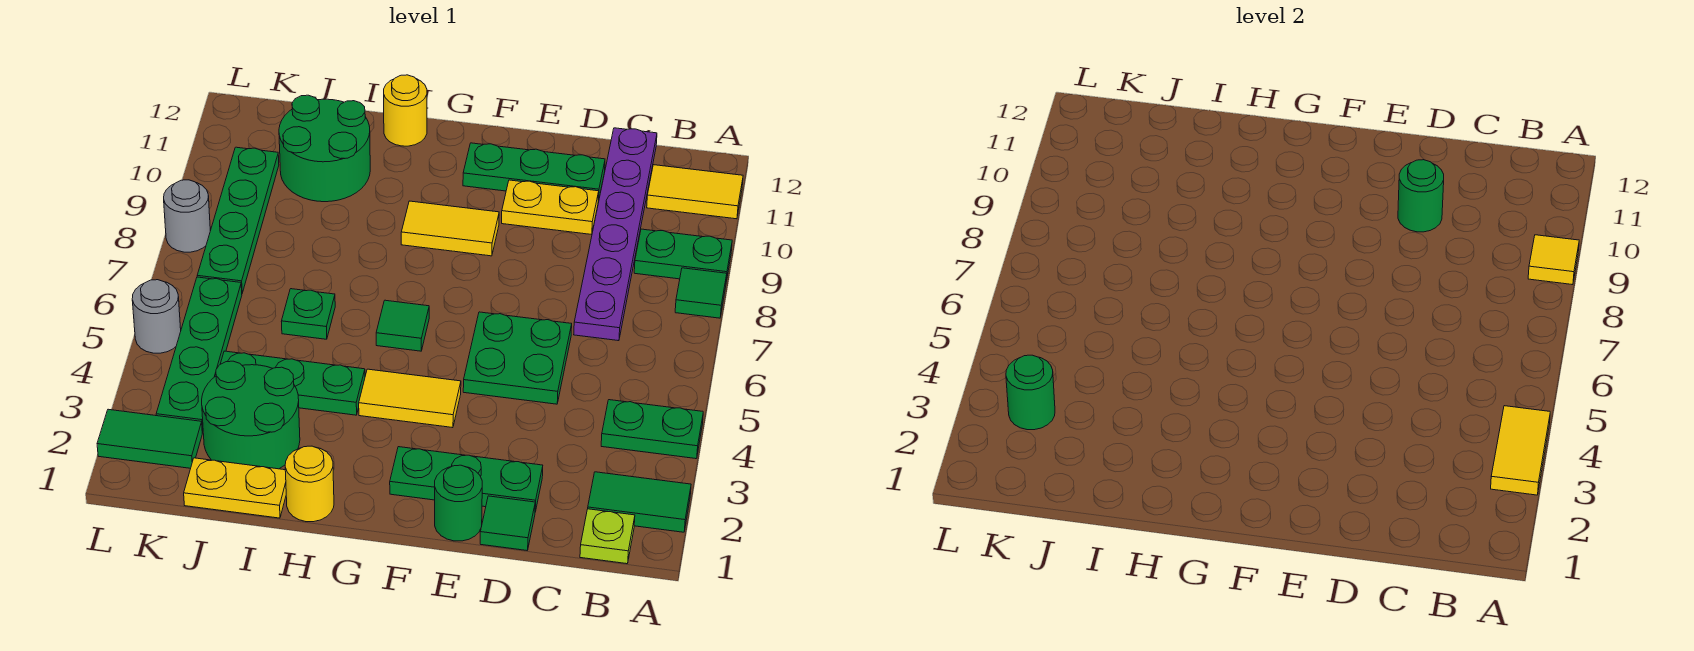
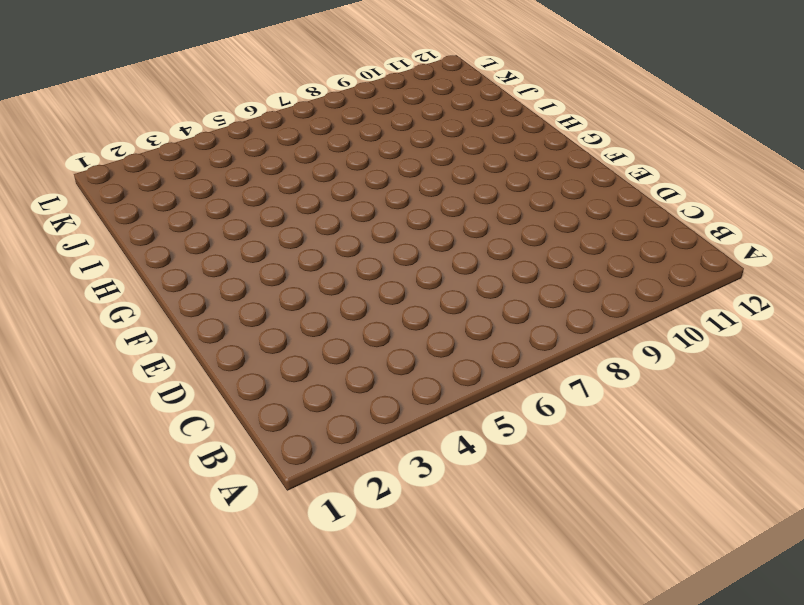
none -> green 1x2 tile [588,472,691,532]
none -> green 1x2 plate [601,400,703,459]
none -> green 1x1 tile [675,268,727,318]
none -> green 1x2 plate [634,229,732,281]

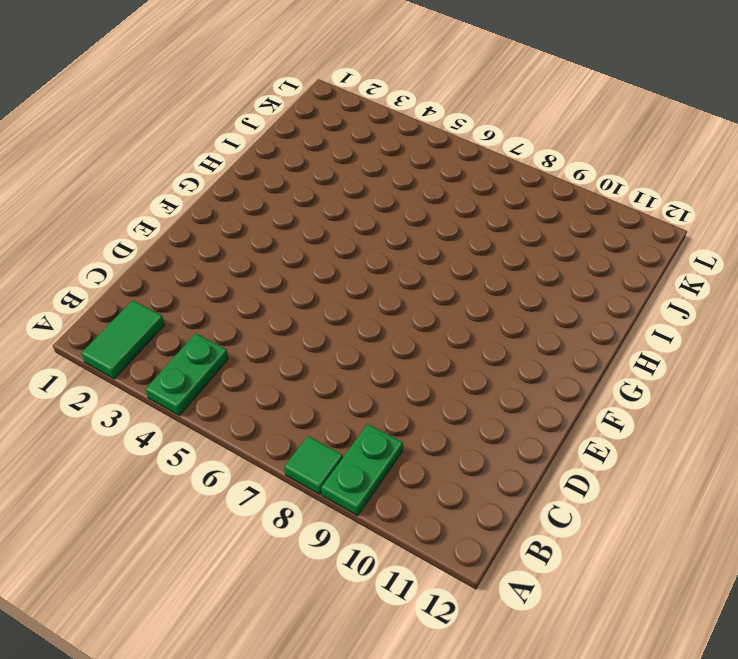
none -> yellow 1x2 tile [647,165,743,219]
none -> lime 1x1 plate [580,509,635,564]
none -> purple 1x6 plate [574,128,657,341]
none -> green 1x1 tile [480,496,535,550]

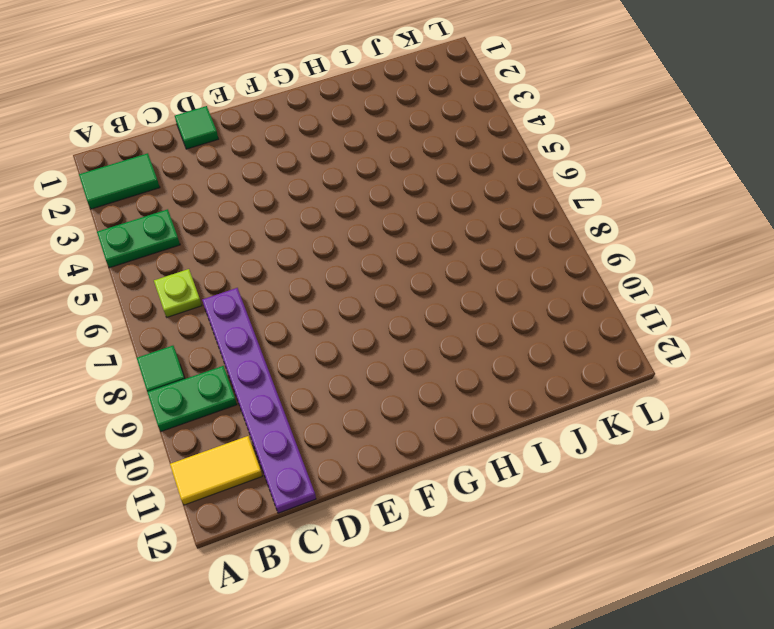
lime 1x1 plate [154,269,202,317] -> lime 1x1 plate moved to [580,509,635,564]
none -> green 1x3 plate [390,447,543,512]
none -> green 2x2 plate [463,312,572,404]
none -> yellow 1x2 plate [502,180,599,235]
none -> green 1x3 plate [463,143,605,202]

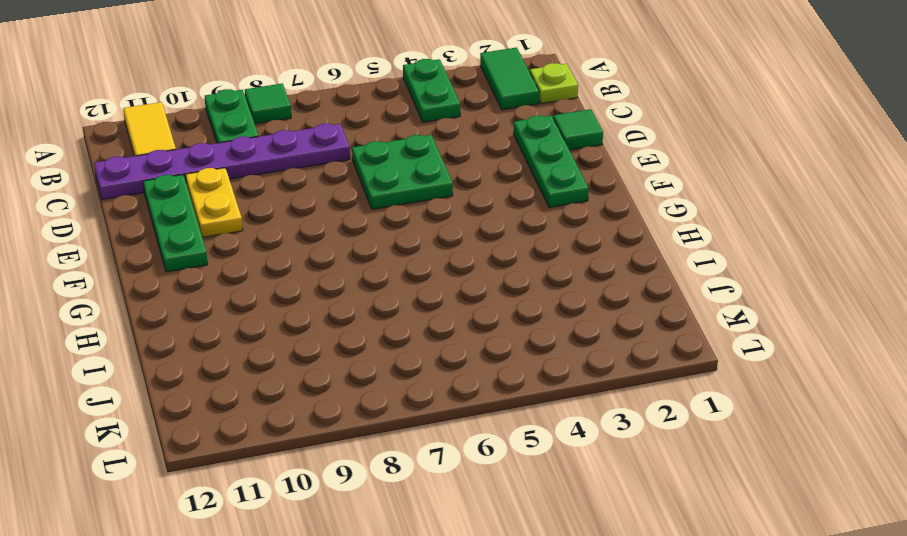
none -> green 1x1 round brick [435,465,482,541]
none -> yellow 1x2 tile [359,369,461,428]
none -> yellow 1x2 tile [401,201,499,256]
none -> green 1x1 tile [376,300,429,351]

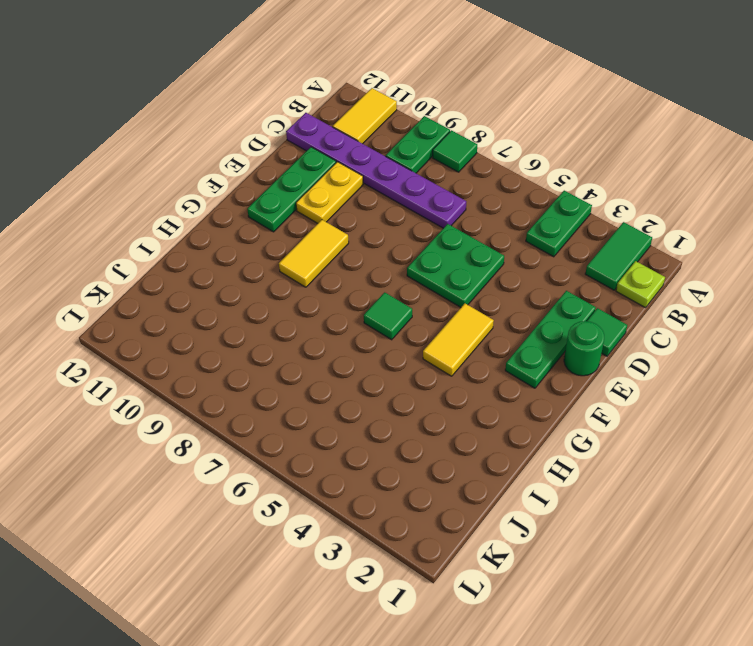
none -> yellow 1x1 round brick [285,446,334,522]
none -> green 1x3 plate [221,351,365,415]
none -> yellow 1x1 round brick [384,75,427,146]
none -> yellow 1x2 plate [184,458,286,518]

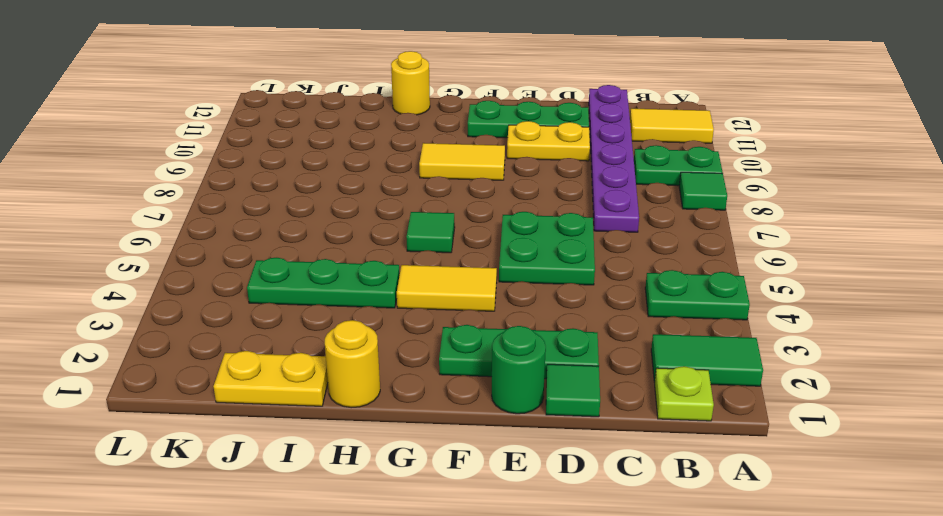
none -> green 2x2 round brick [202,361,300,469]
none -> green 1x1 plate [281,289,335,339]
none -> green 2x2 round brick [279,95,370,202]
none -> green 1x2 tile [97,409,202,468]

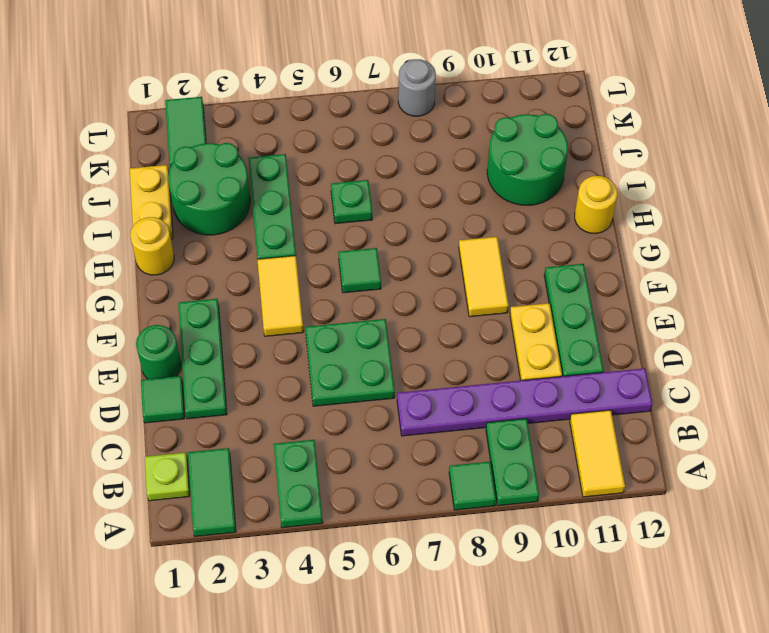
none -> green 1x4 plate [156,277,242,433]
none -> green 1x4 plate [197,147,279,293]
none -> grey 1x1 round brick [132,280,181,353]
none -> yellow 1x2 tile [1491,406,1550,495]

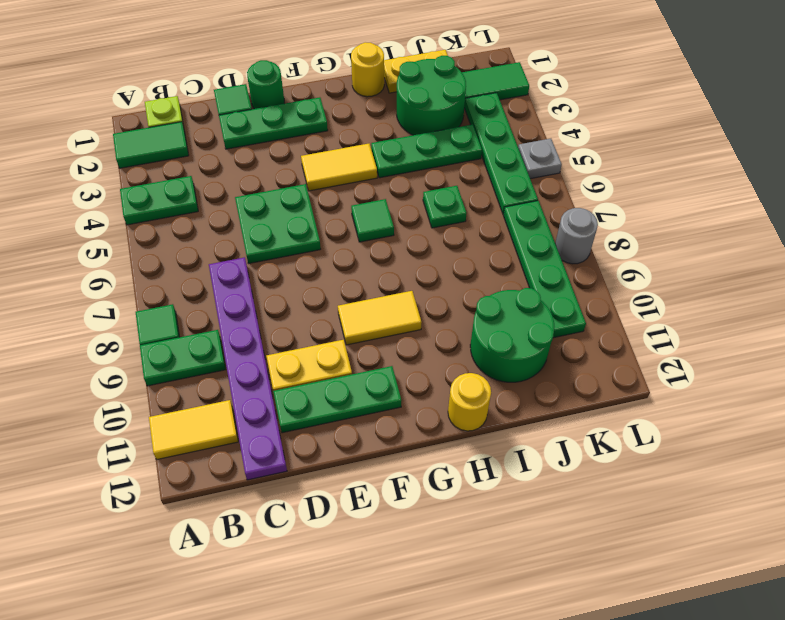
grey 1x1 plate [518,139,562,179] -> grey 1x1 round brick [132,280,181,353]
none -> yellow 1x2 tile [1491,406,1550,495]
none -> yellow 1x1 tile [1528,235,1579,285]
none -> green 1x1 round brick [1398,160,1444,232]
none -> green 1x1 round brick [1006,355,1055,430]

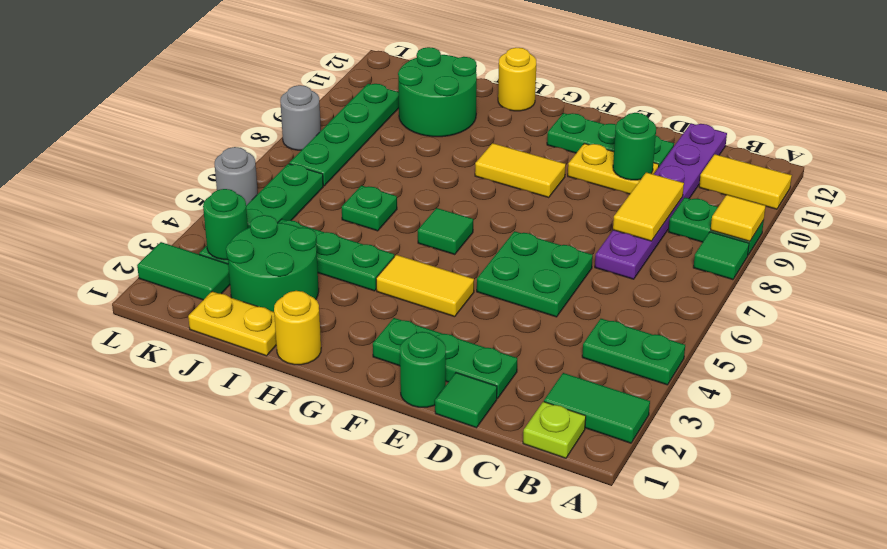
yellow 1x2 tile [613,172,684,241] -> yellow 1x2 tile moved to [1491,406,1550,495]

